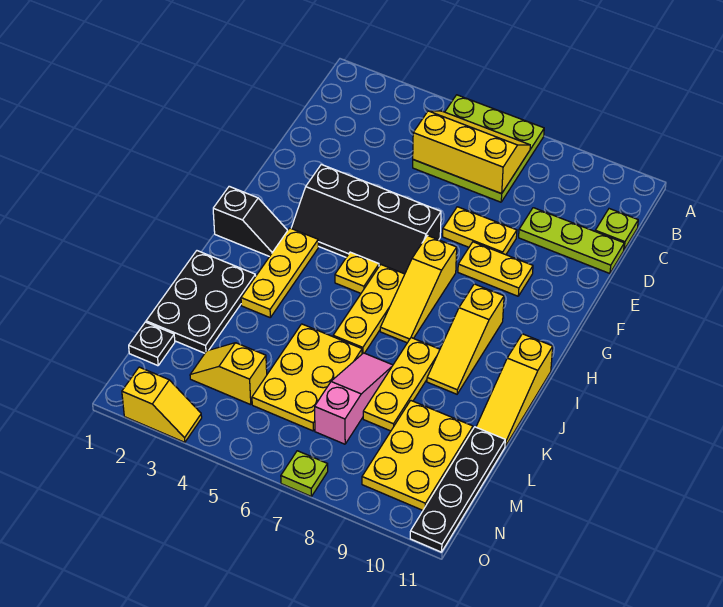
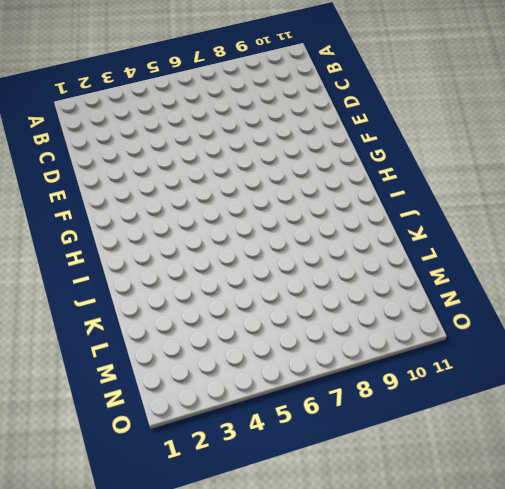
none -> lime 3x3 plate [413,95,544,202]
none -> lime 1x1 plate [595,209,638,249]
none -> lime 1x3 plate [519,208,624,274]

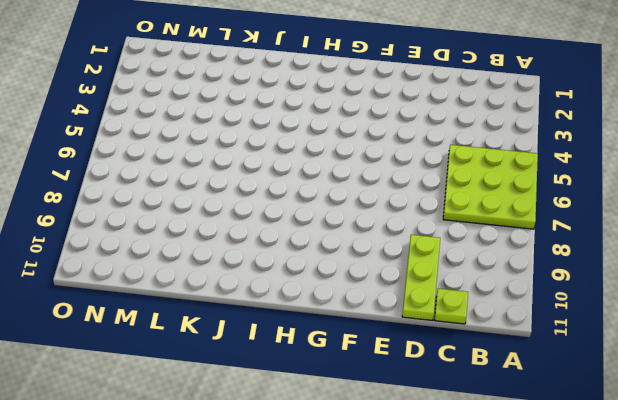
none -> yellow 1x2 plate [443,207,517,255]
none -> black 2x4 slope [291,164,441,274]
none -> yellow 1x2 plate [458,242,533,296]

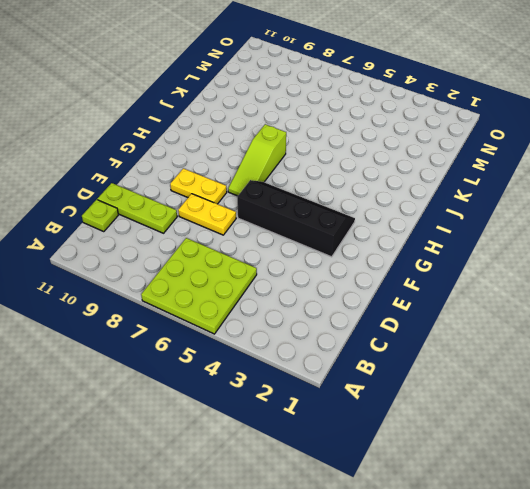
lime 1x3 slope [228,124,286,196] -> yellow 1x3 slope [380,235,457,343]
none -> black 1x2 slope [213,186,288,257]
none -> yellow 1x3 plate [241,228,318,317]
none -> yellow 1x1 plate [335,252,379,293]

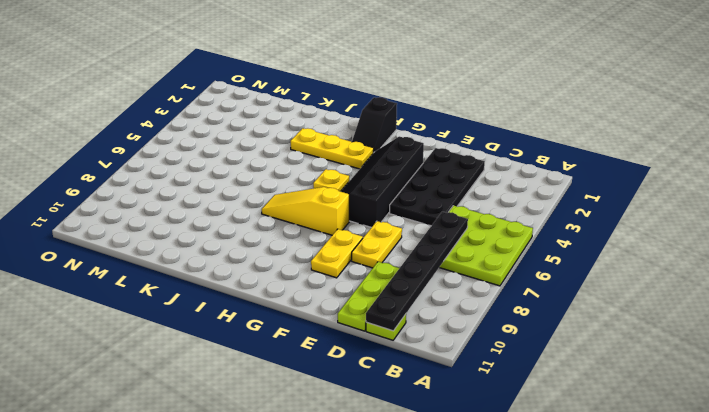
black 1x6 plate [366,212,468,331] -> yellow 2x3 slope [413,111,530,194]
black 2x4 plate [390,148,485,226] -> none
none -> yellow 1x3 plate [333,265,405,354]
none -> yellow 1x3 slope [427,284,504,394]
none -> yellow 1x3 slope [476,334,553,446]

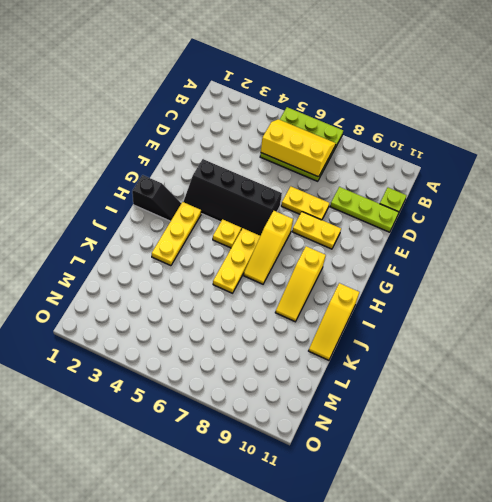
none -> black 2x3 plate [146,251,256,353]
none -> yellow 1x3 plate [363,338,440,431]
none -> yellow 2x3 plate [252,324,362,431]

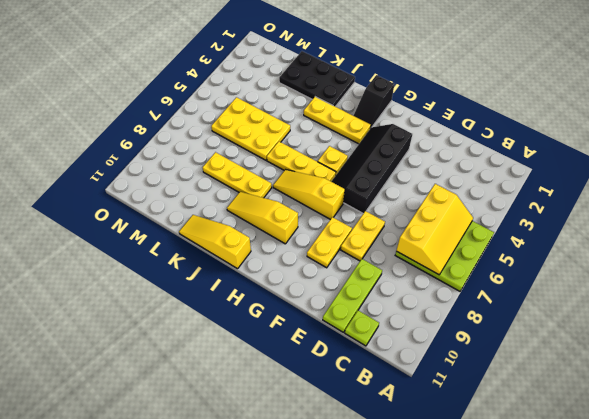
none -> pink 1x3 slope [315,353,393,444]
none -> yellow 2x3 plate [362,400,473,510]
none -> black 1x4 plate [410,427,505,552]

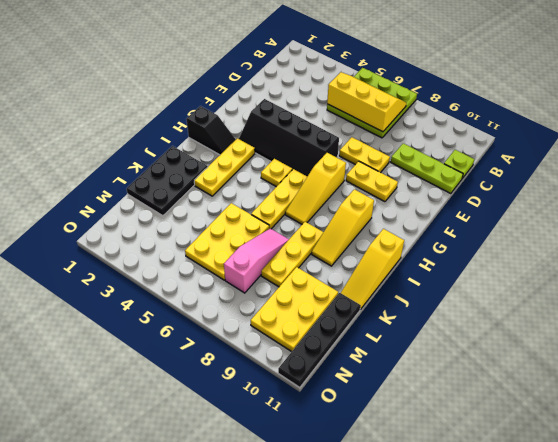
none -> black 1x1 plate [129,322,175,366]
none -> yellow 1x2 slope [190,343,267,405]
none -> yellow 1x2 slope [122,367,202,442]

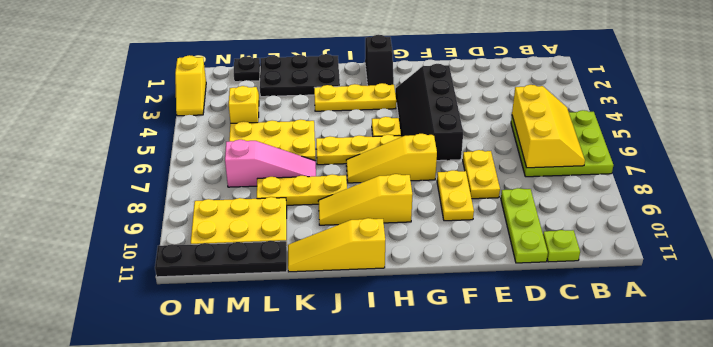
none -> lime 1x1 plate [281,451,328,497]

